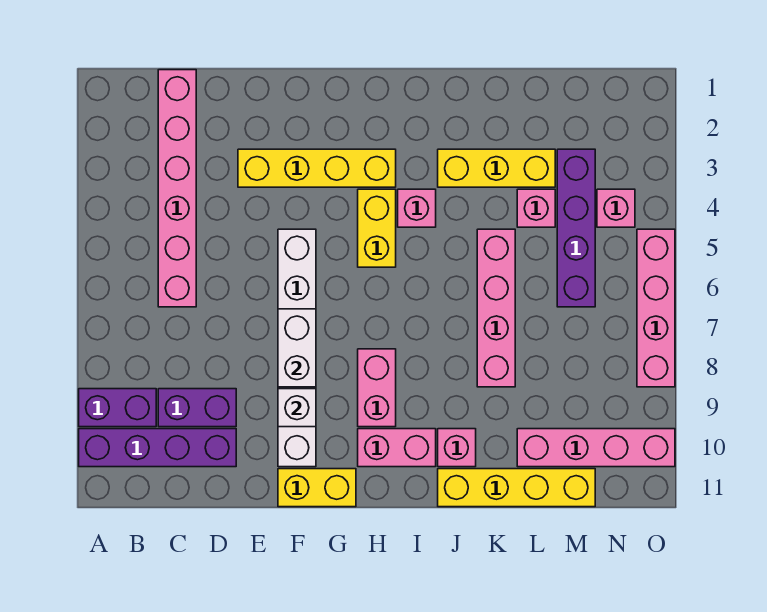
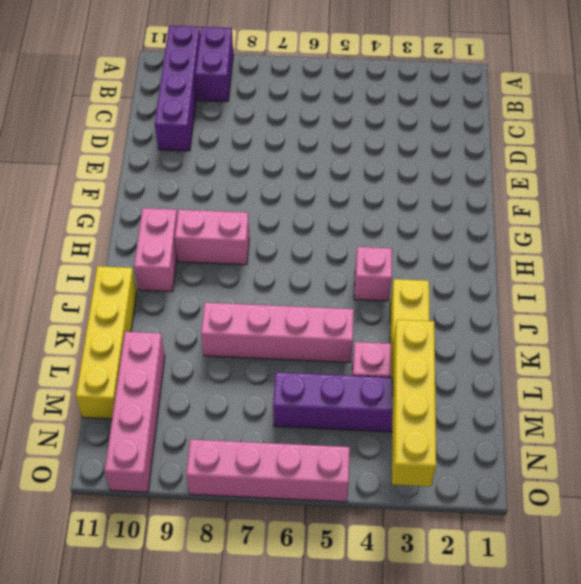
yellow 1x4 brick [392,320,436,486] -> yellow 1x4 brick moved to [238,149,396,187]
none -> pink 1x6 brick [158,70,196,307]
none -> purple 1x2 brick [158,389,236,427]
none -> white 1x6 brick [278,229,316,467]

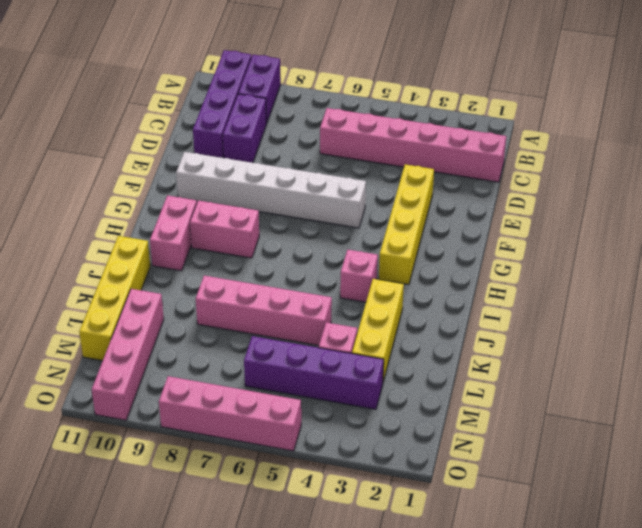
none -> yellow 1x2 brick [278,469,356,507]
none -> yellow 1x2 brick [358,189,396,267]
none -> pink 1x1 brick [438,429,476,467]

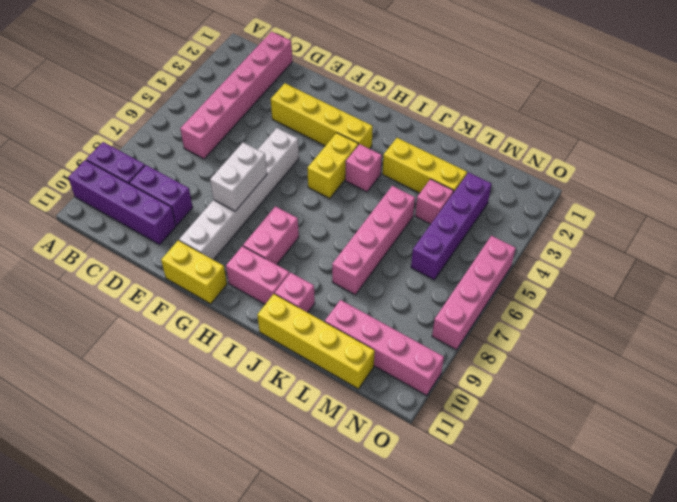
none -> pink 1x1 brick [597,189,635,227]
none -> white 1x1 brick [278,389,316,427]

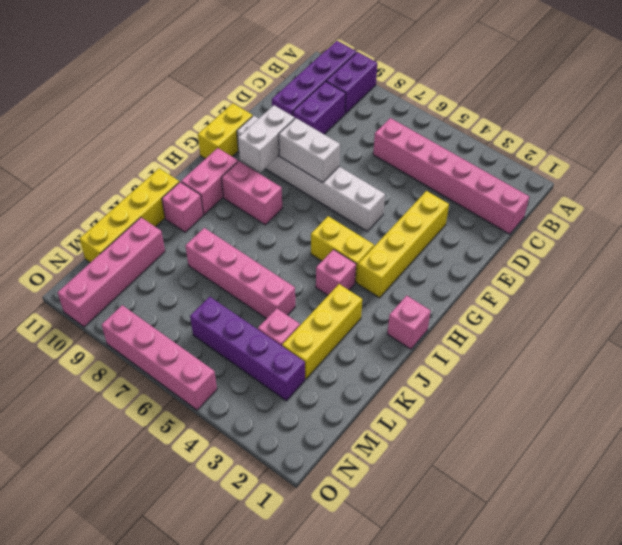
white 1x2 brick [238,105,295,172] -> white 1x1 brick [278,389,316,427]
pink 1x1 brick [387,296,431,349] -> pink 1x1 brick moved to [597,189,635,227]

